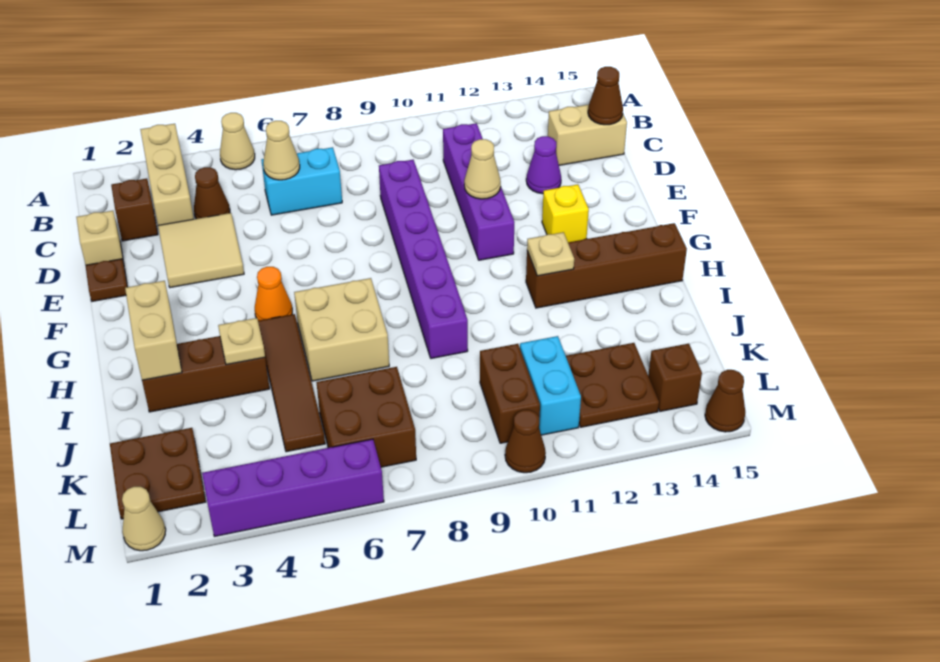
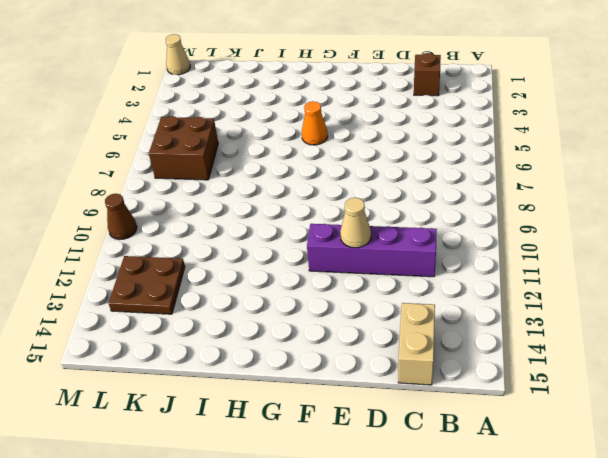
none -> tan 1x3 brick [140,124,194,225]
none -> tan 1x1 cone [220,113,255,170]
none -> brown 1x1 cone [194,167,230,219]
none -> cyan 1x2 brick [261,147,342,215]

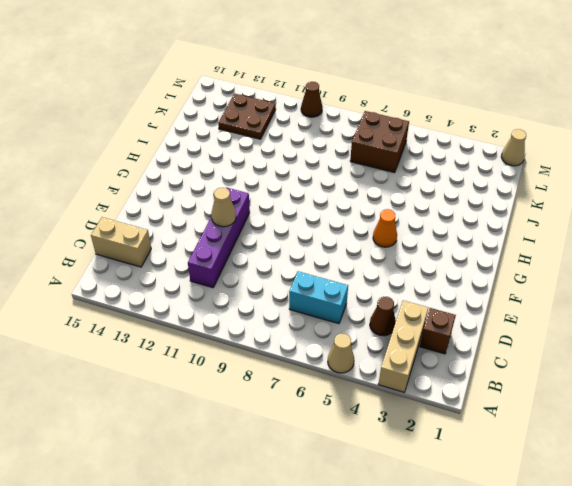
none -> tan 1x1 brick [77,211,124,265]
none -> tan 2x2 tile [158,213,244,288]
none -> purple 1x6 brick [379,160,468,358]
none -> purple 1x1 cone [526,136,561,194]

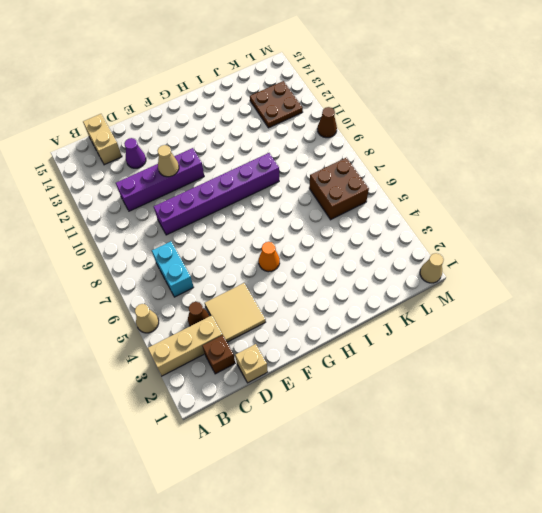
none -> brown 1x1 plate [86,259,127,301]
none -> yellow 1x1 brick [542,184,589,242]
none -> brown 1x4 tile [258,314,325,452]
none -> tan 2x2 brick [294,278,389,381]

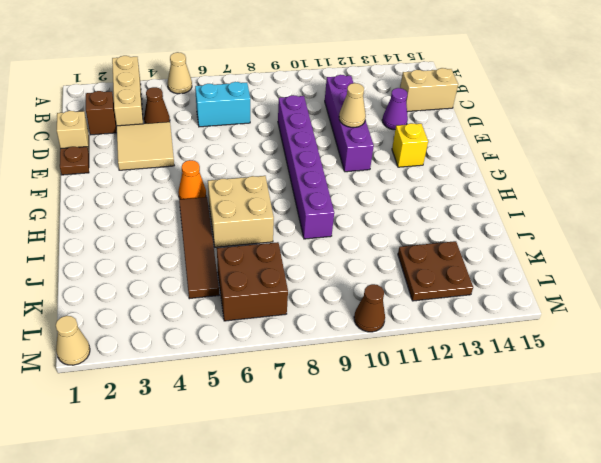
none -> brown 1x4 brick [526,223,687,308]
none -> brown 1x3 brick [142,336,270,412]
none -> brown 2x2 plate [110,428,206,519]
none -> brown 1x2 brick [480,344,540,443]

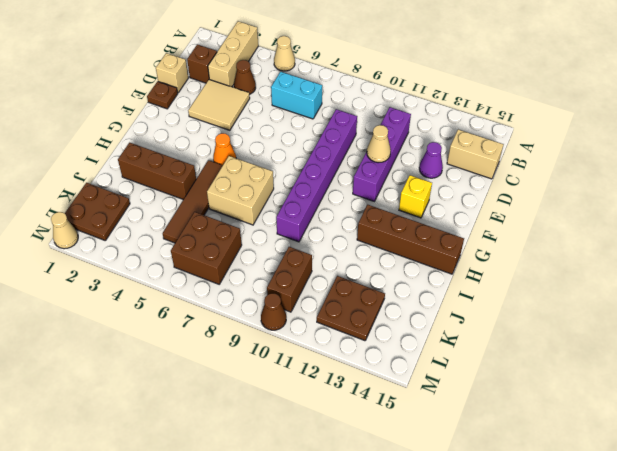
none -> cyan 1x2 brick [520,336,581,435]
none -> brown 1x1 brick [648,344,702,411]
none -> purple 1x4 brick [202,439,384,536]
none -> brown 1x1 cone [705,370,745,432]

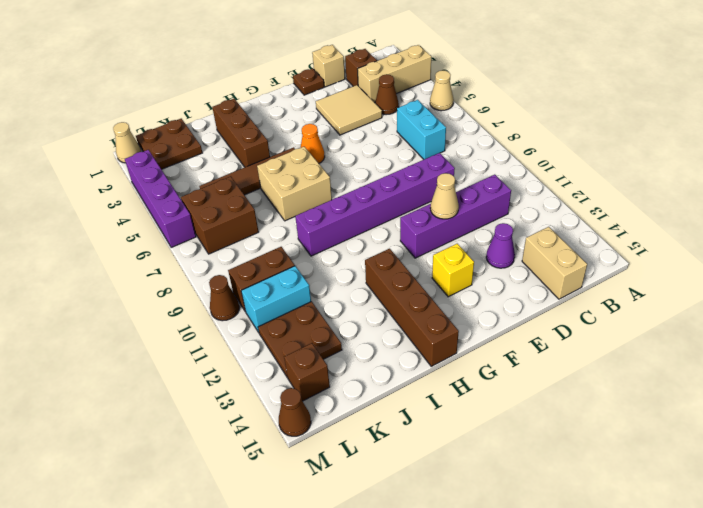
none -> tan 1x1 cone [263,121,300,180]
none -> brown 1x1 cone [588,67,623,125]
none -> tan 1x2 brick [125,281,182,380]
none -> tan 1x1 plate [527,232,574,276]

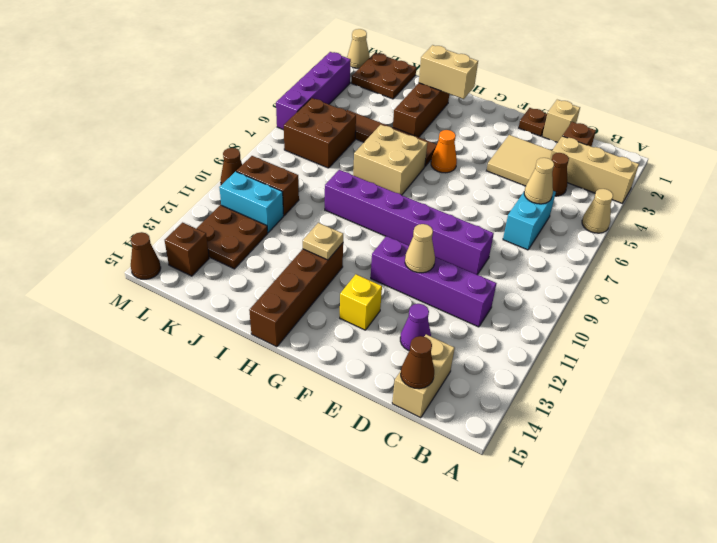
none -> tan 1x1 plate [218,318,265,365]

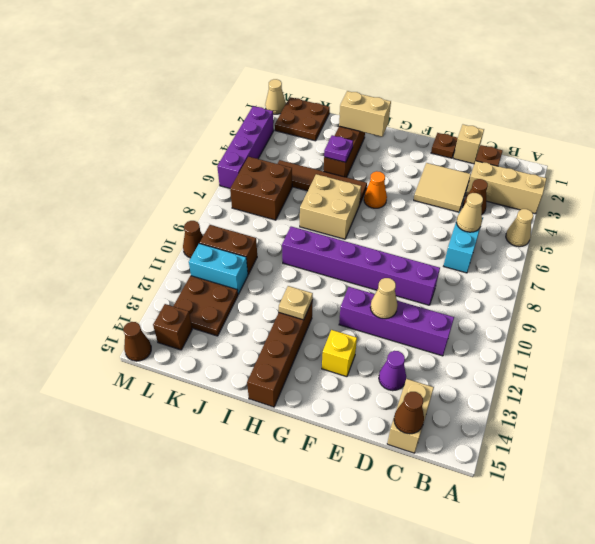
purple 1x1 plate [324,135,353,162] -> tan 1x1 plate [218,318,265,365]

